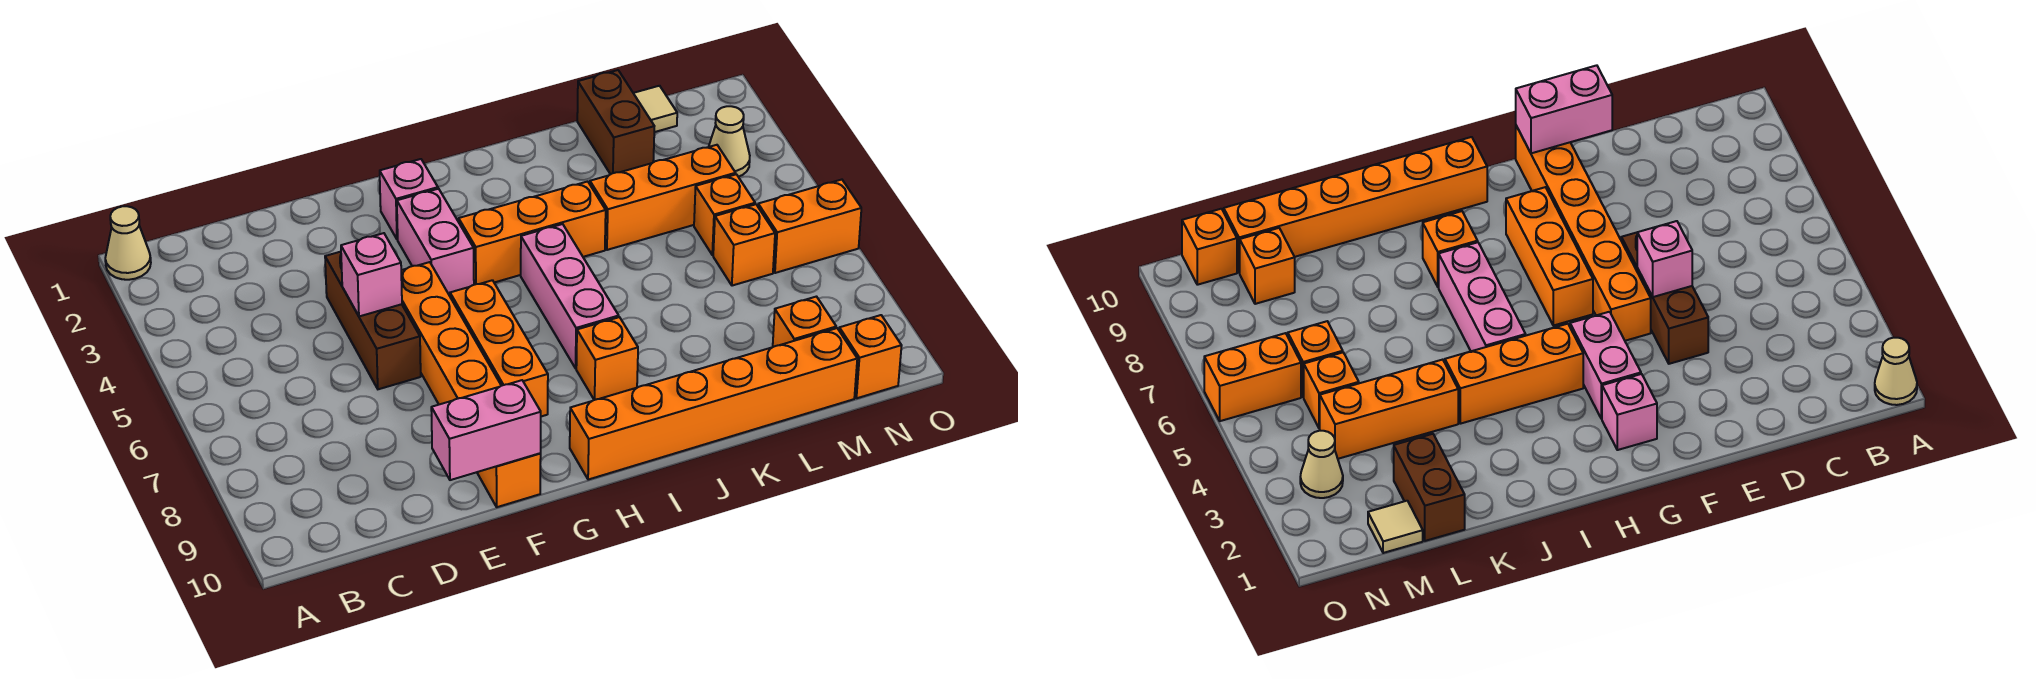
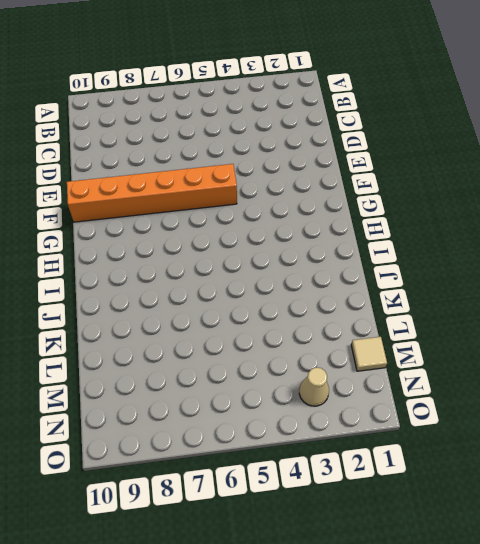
none -> tan 1x1 cone [105,206,151,280]
none -> brown 1x3 brick [325,252,421,389]
none -> pink 1x1 brick [380,159,438,239]

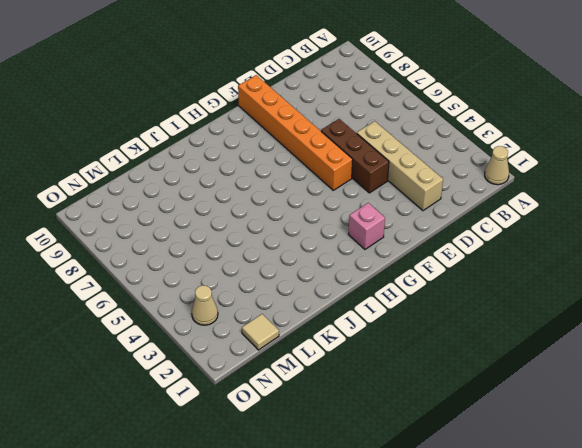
tan 1x4 brick [357,121,443,211] -> none
none -> pink 1x2 brick [397,189,474,296]
none -> orange 1x3 brick [450,280,548,416]
none -> orange 1x3 brick [459,181,606,285]

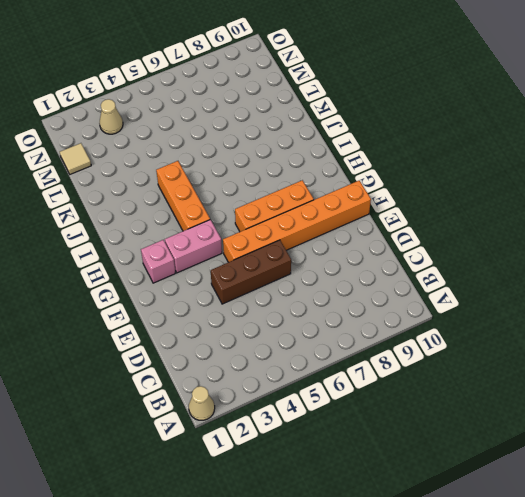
none -> orange 1x6 brick [570,328,857,480]
none -> pink 1x3 brick [521,224,619,368]
none -> orange 1x1 brick [576,317,638,400]

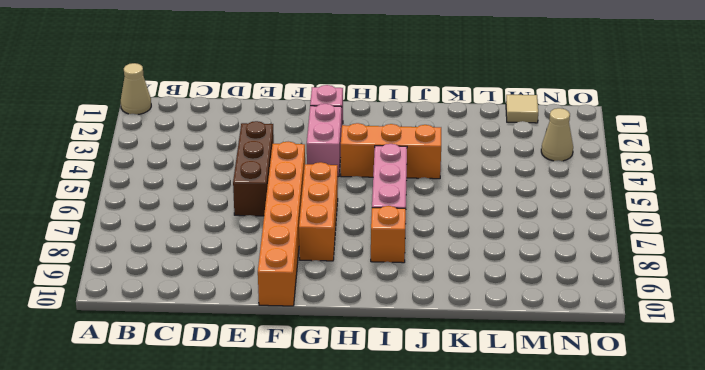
none -> orange 1x6 brick [570,328,857,480]
none -> orange 1x3 brick [590,145,736,250]
none -> brown 1x2 brick [577,70,654,174]

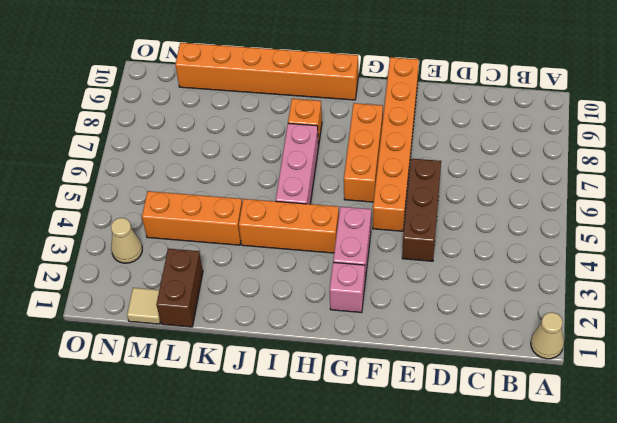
none -> orange 1x1 brick [694,174,755,255]
none -> orange 1x1 brick [713,204,775,286]
none -> orange 1x1 brick [773,297,836,347]

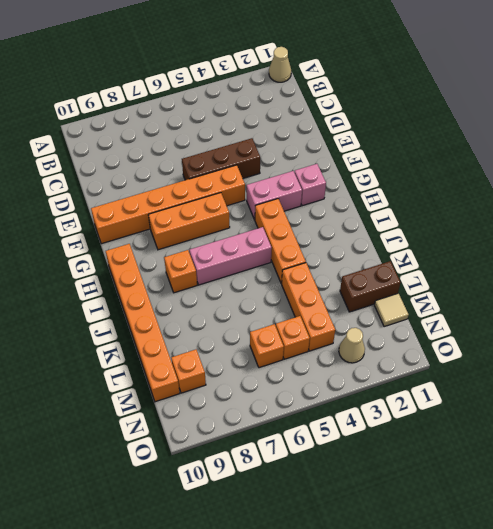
none -> orange 1x2 brick [758,180,861,273]
none -> orange 1x1 brick [839,315,902,398]
none -> pink 1x1 brick [341,233,402,316]

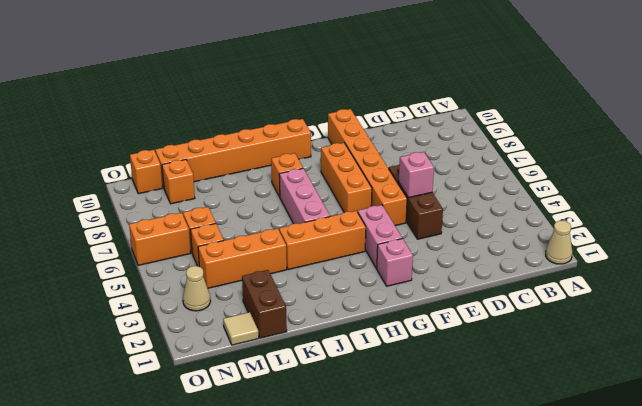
none -> pink 1x2 brick [431,380,541,480]

